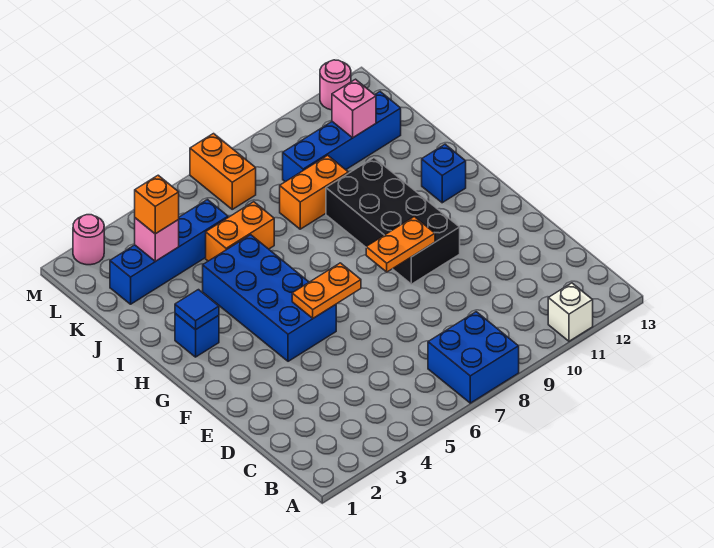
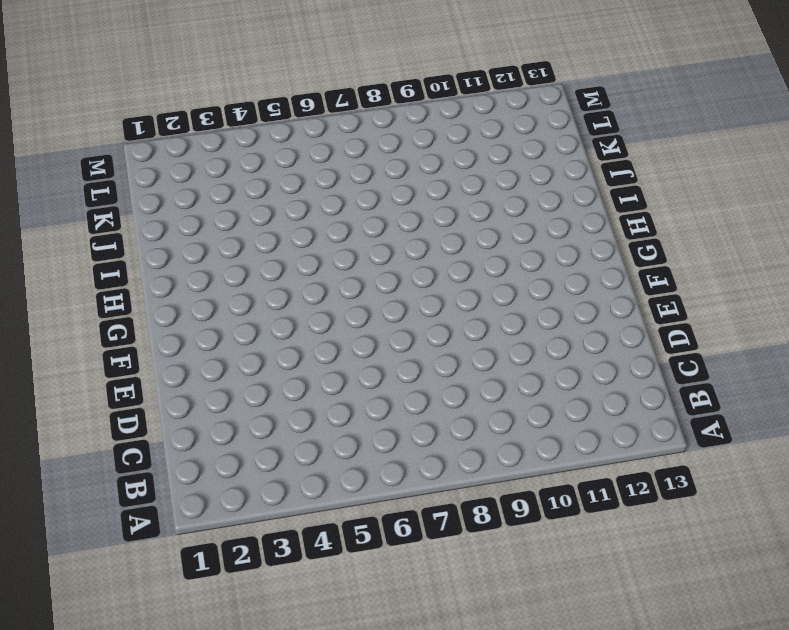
none -> blue 2x2 brick [428,312,519,403]
none -> white 1x1 brick [548,283,593,341]
none -> blue 2x4 brick [203,235,336,361]

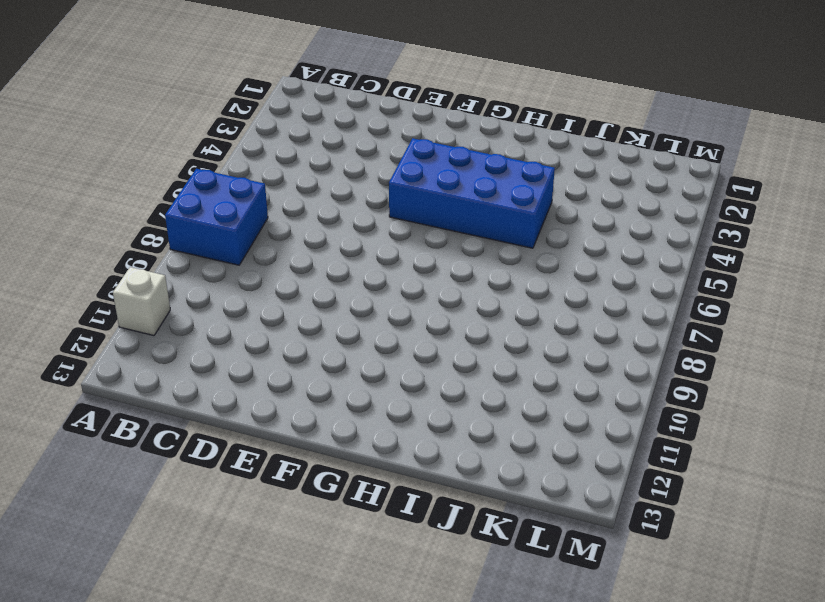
none -> black 2x4 brick [326,158,460,284]
none -> blue 1x1 brick [175,314,219,357]
none -> blue 1x1 brick [422,144,466,203]

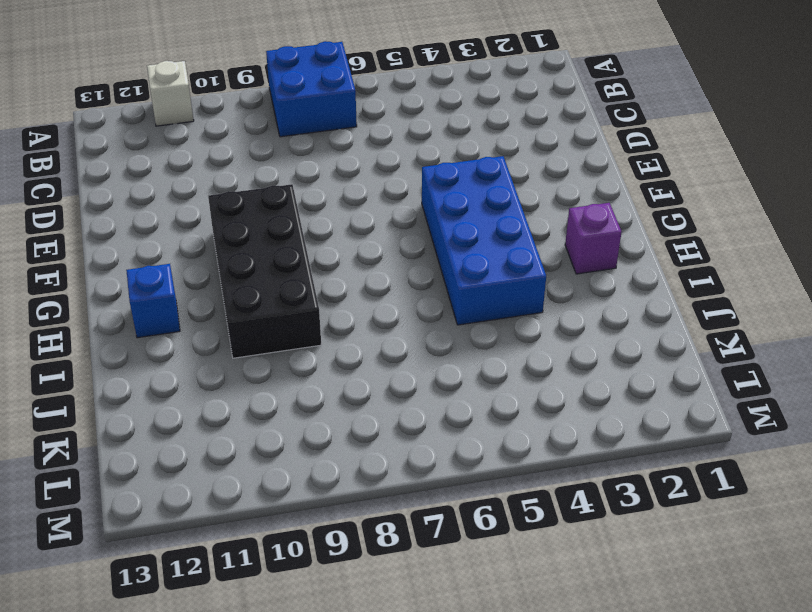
purple 1x1 brick [565,203,622,274] -> blue 1x1 brick [175,314,219,357]
none -> orange 1x2 brick [206,202,274,261]
none -> orange 1x2 brick [280,155,348,229]
none -> blue 1x4 brick [110,200,228,304]

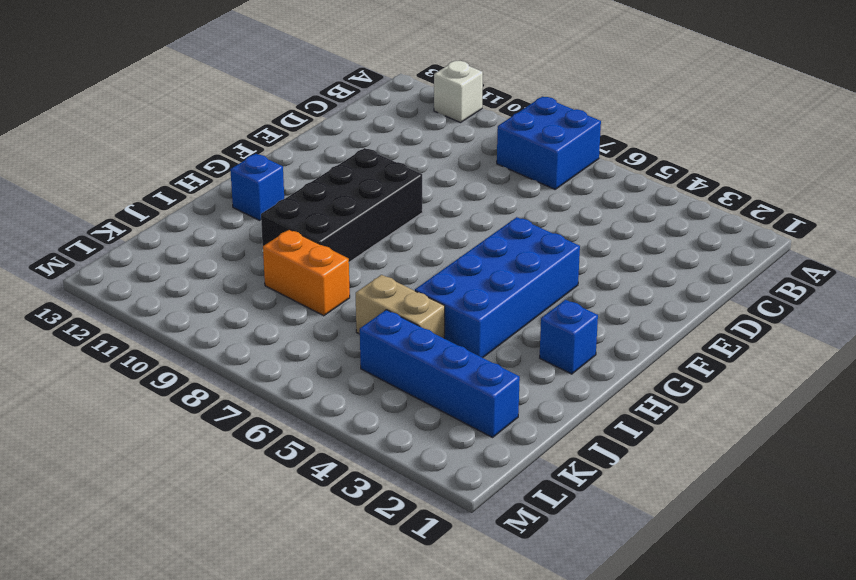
tan 1x2 brick [356,275,445,338] -> orange 1x2 brick [206,202,274,261]
none -> blue 1x4 brick [283,92,401,182]
none -> orange 1x2 brick [190,134,256,209]
none -> pink 1x1 round brick [73,215,104,265]

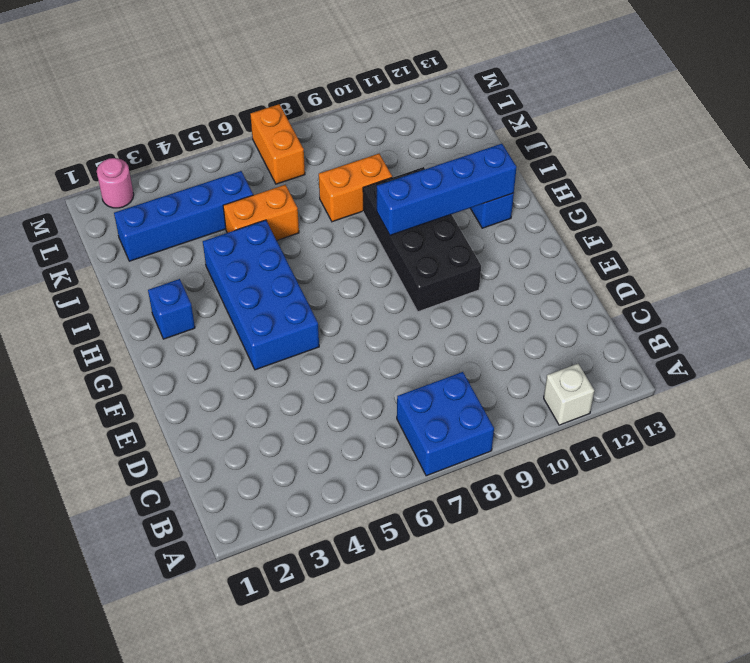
blue 1x4 brick [377,144,517,235] -> blue 1x4 brick moved to [283,92,401,182]
none -> pink 1x1 round brick [320,60,351,110]
none -> orange 1x2 plate [292,263,361,318]
none -> orange 1x2 plate [366,217,435,272]

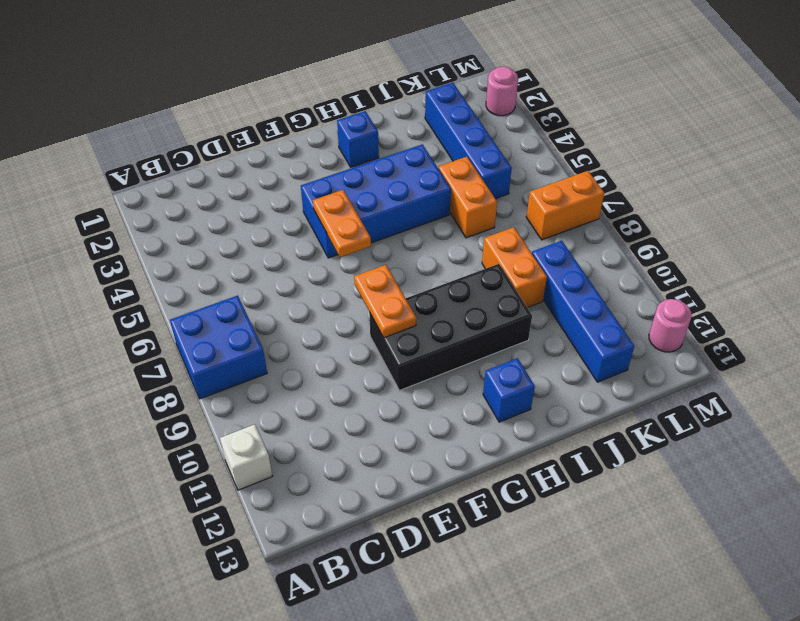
none -> blue 1x1 tile [175,290,219,330]
none -> pink 1x1 brick [135,218,179,261]
none -> pink 1x1 brick [332,79,376,138]

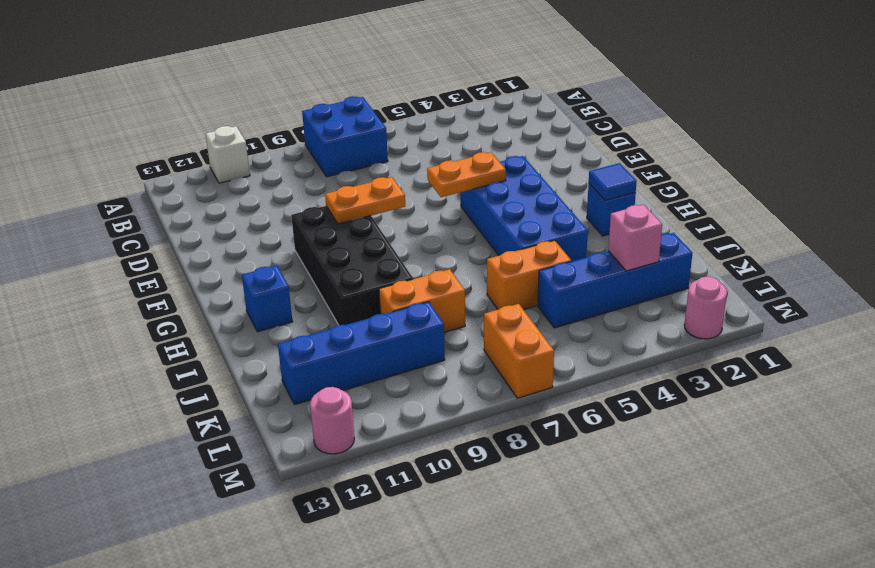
none -> pink 1x1 brick [332,79,376,138]
none -> orange 1x1 brick [135,175,179,234]

